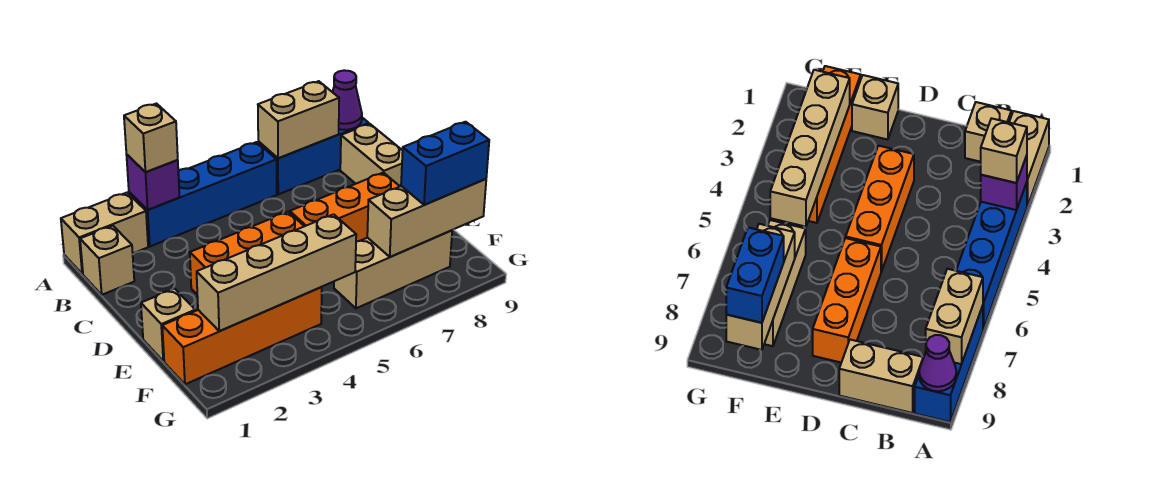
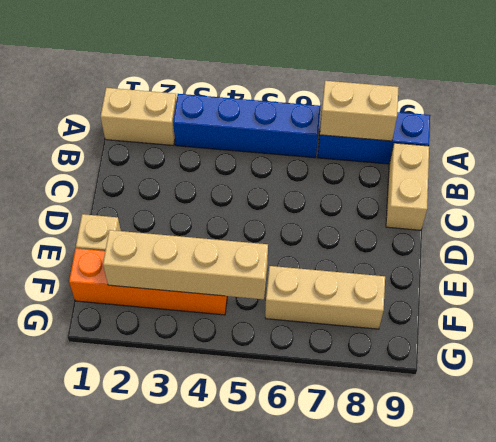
none -> tan 1x1 brick [80,226,134,295]
none -> orange 1x3 brick [190,212,304,294]
none -> orange 1x3 brick [290,173,400,242]

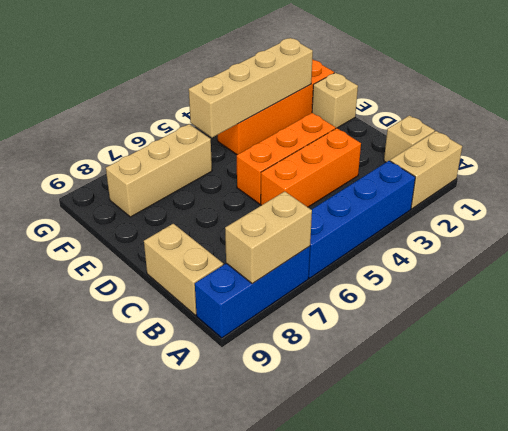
orange 1x3 brick [261,128,361,207] -> orange 1x3 brick moved to [290,173,400,242]
none -> purple 1x1 brick [126,154,179,210]
none -> purple 1x1 cone [333,70,362,130]
none -> tan 1x3 brick [367,179,486,257]

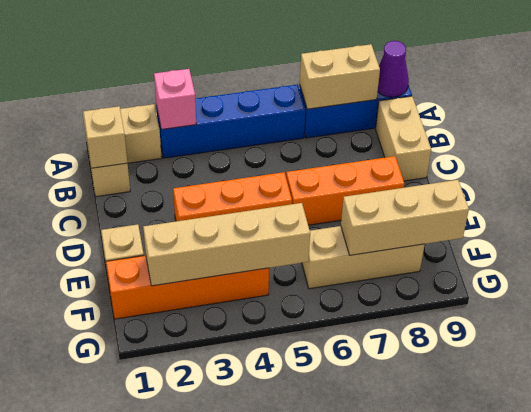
pink 1x1 brick [154,69,196,129] -> purple 1x1 brick [126,154,179,210]
tan 1x1 brick [83,106,127,168] -> tan 1x1 brick moved to [124,104,178,172]
none -> blue 1x2 brick [401,122,489,205]

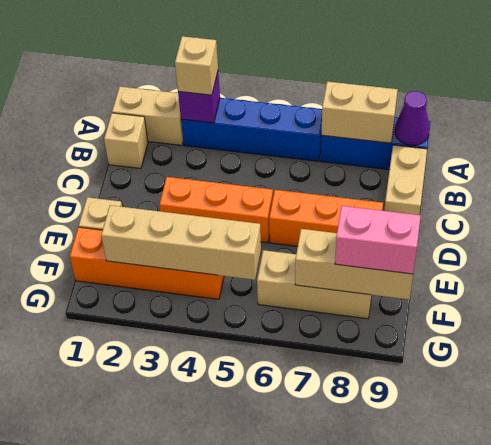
pink 1x2 brick [335,206,421,274] -> blue 1x2 brick [401,122,489,205]

